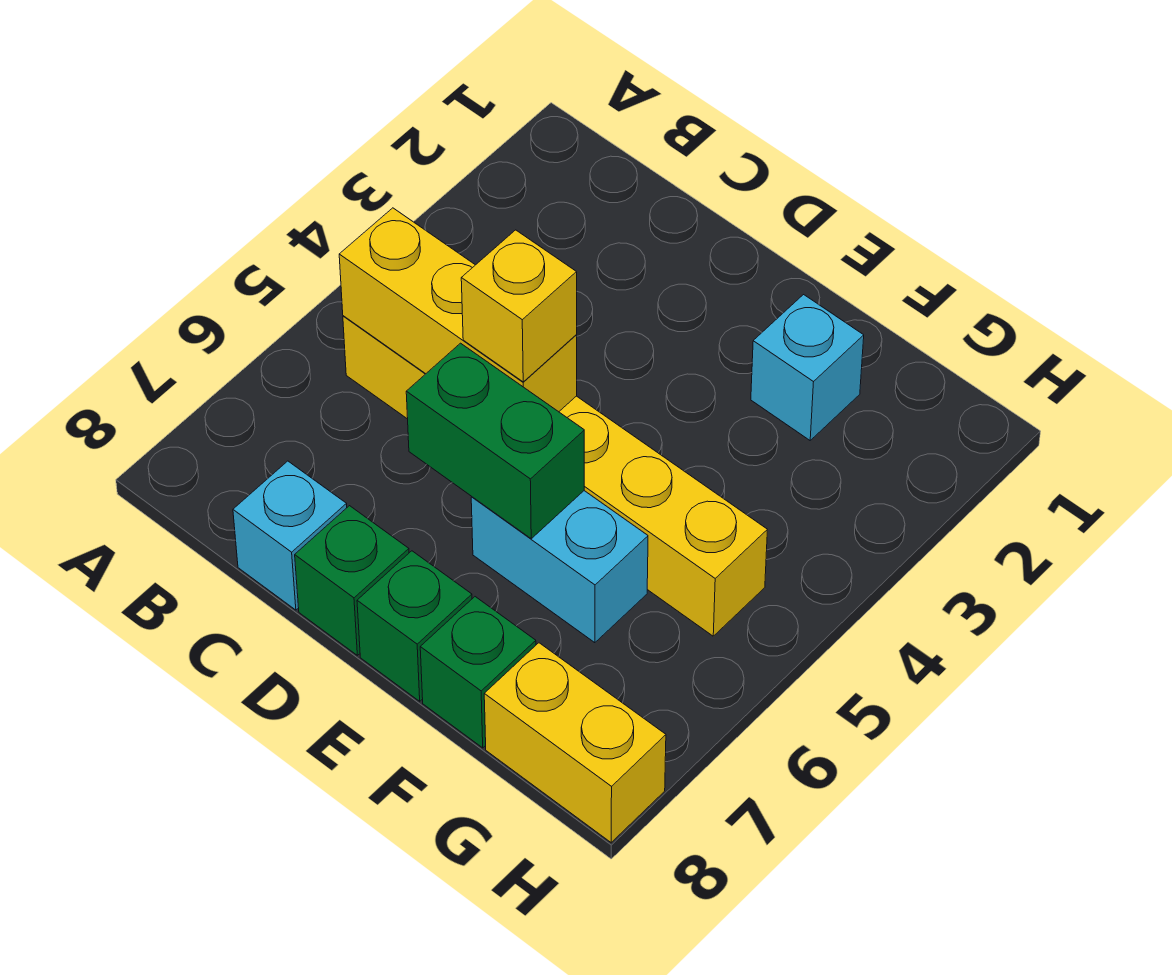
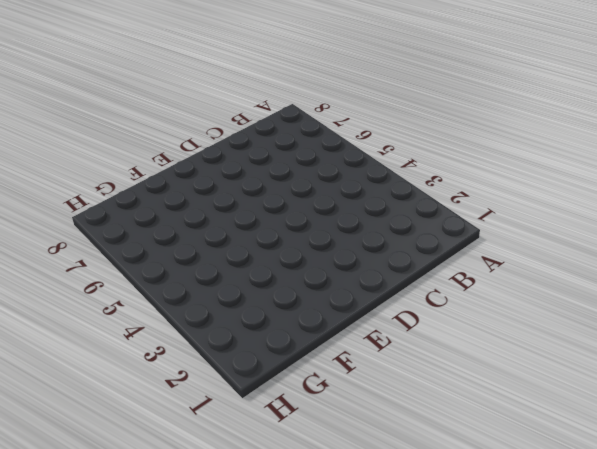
none -> yellow 1x6 brick [343,316,767,636]
none -> cyan 1x1 brick [233,461,347,610]

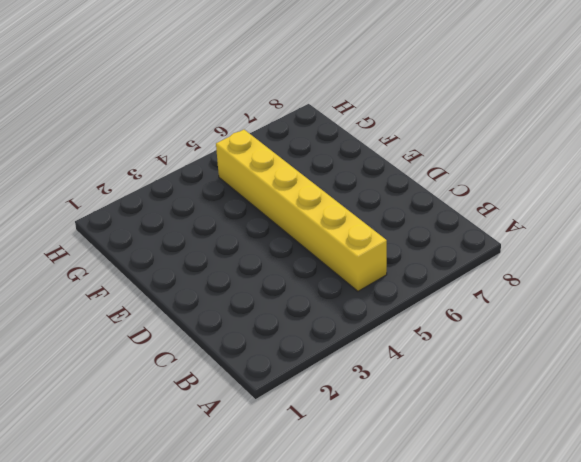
none -> cyan 1x1 brick [233,461,347,610]
none -> green 1x1 brick [295,506,409,655]

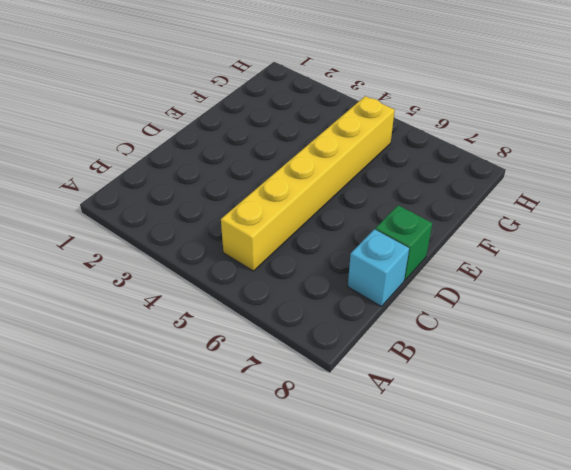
none -> cyan 1x2 brick [471,491,648,643]
none -> green 1x1 brick [357,551,472,701]

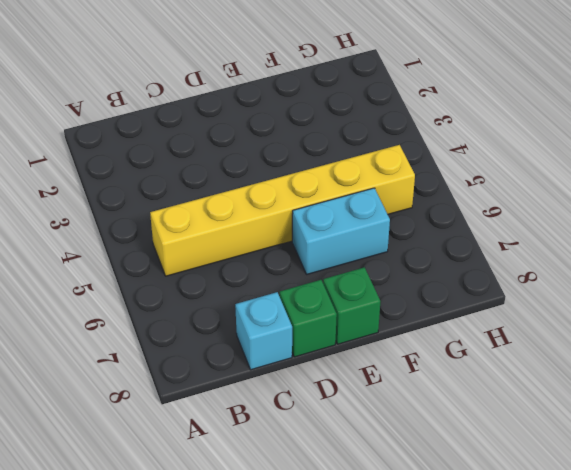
none -> cyan 1x1 brick [751,295,864,440]
none -> green 1x1 brick [420,597,536,748]

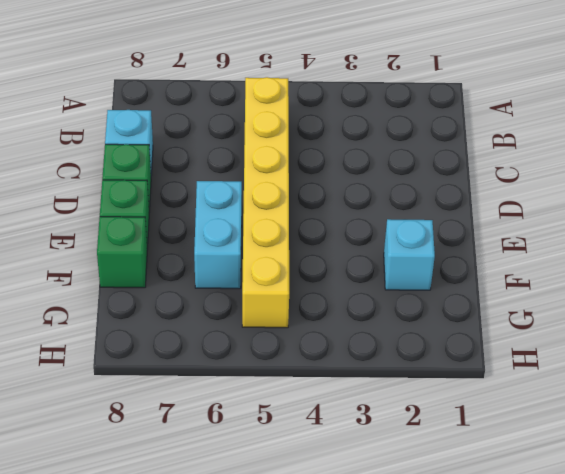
none -> yellow 1x2 brick [484,643,666,842]
none -> yellow 1x3 brick [339,208,577,412]

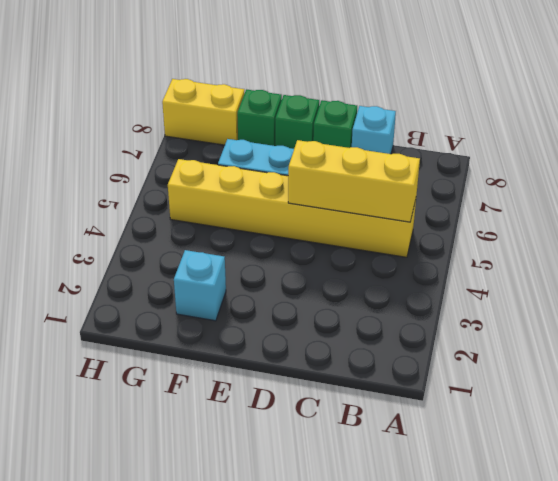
none -> green 1x2 brick [406,343,584,539]
none -> yellow 1x1 brick [461,230,577,382]

